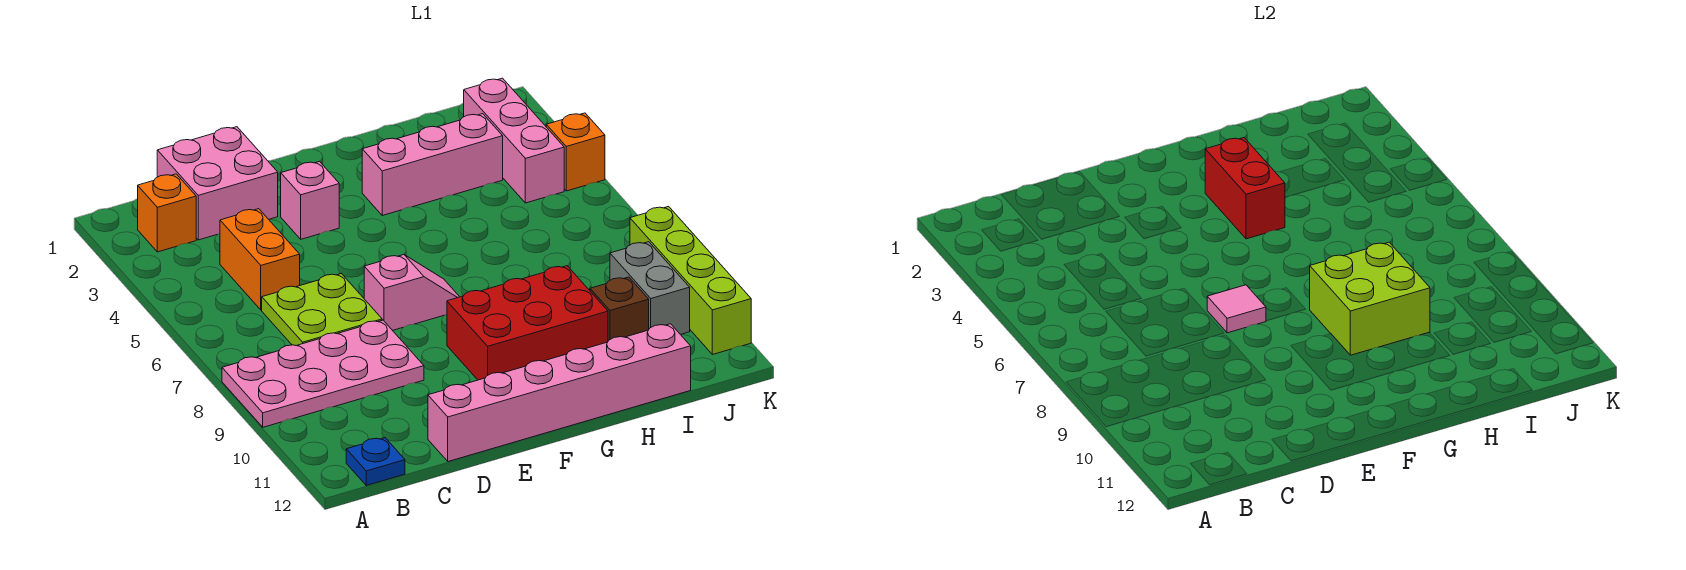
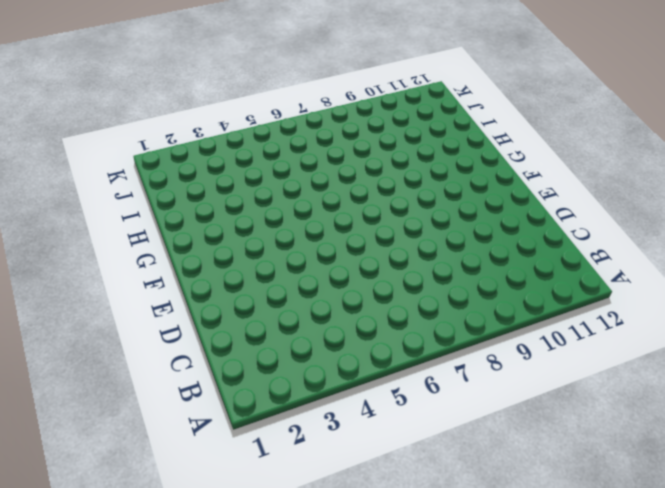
none -> pink 2x4 plate [222,320,424,427]
none -> orange 1x1 brick [138,174,196,252]
none -> blue 1x1 plate [346,438,405,485]

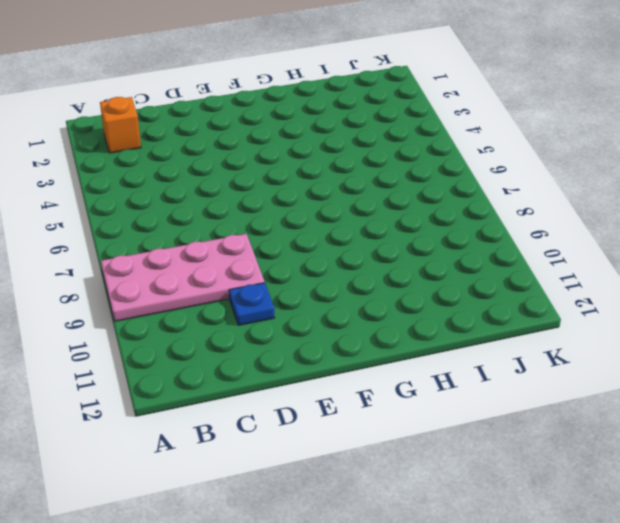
blue 1x1 plate [229,283,275,325] -> blue 1x1 plate moved to [346,438,405,485]
none -> pink 2x2 brick [157,127,278,240]
none -> orange 1x2 brick [220,209,300,310]
none -> lime 2x2 plate [262,274,382,346]

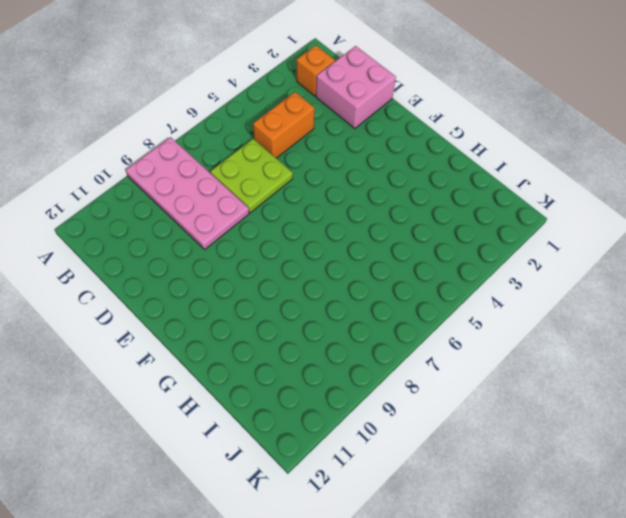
none -> blue 1x1 plate [346,438,405,485]
none -> pink 1x6 brick [428,324,691,462]
none -> pink 1x1 brick [281,161,339,239]

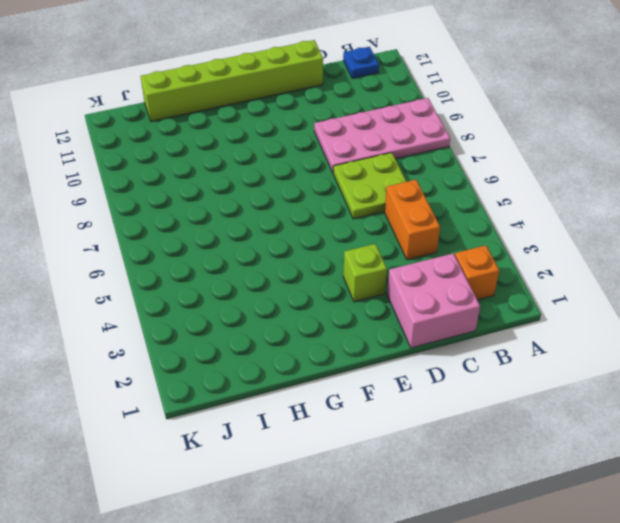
lime 1x6 brick [141,40,323,122] -> pink 1x6 brick [428,324,691,462]
lime 1x1 brick [343,244,387,302] -> pink 1x1 brick [281,161,339,239]
none -> pink 1x2 slope [364,255,459,330]
none -> red 2x3 brick [447,266,608,380]
none -> pink 1x3 brick [362,114,503,215]

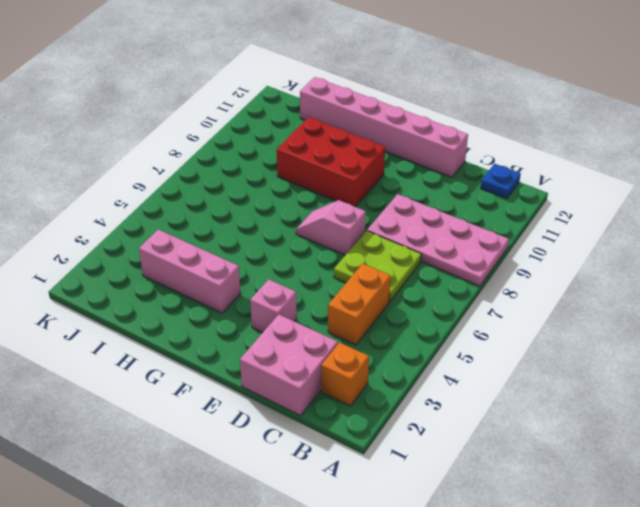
none -> brown 1x1 brick [590,277,649,341]
none -> pink 1x3 brick [464,78,564,203]
none -> grey 1x2 brick [610,242,690,335]

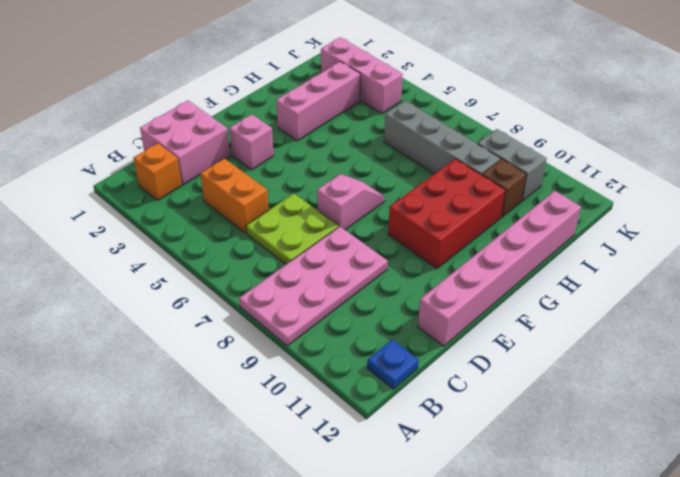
grey 1x4 brick [384,101,501,175] -> none
none -> orange 1x1 brick [546,113,605,191]
none -> lime 1x4 brick [630,207,751,355]
none -> pink 1x1 tile [1207,285,1266,333]

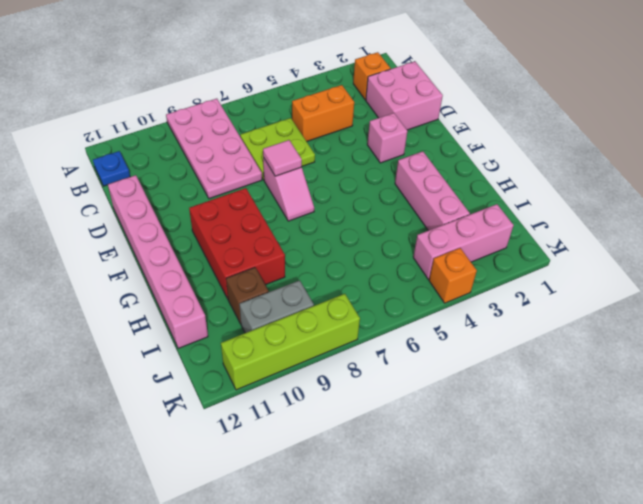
none -> red 1x2 brick [1205,138,1285,239]
none -> lime 2x2 brick [1310,242,1430,355]

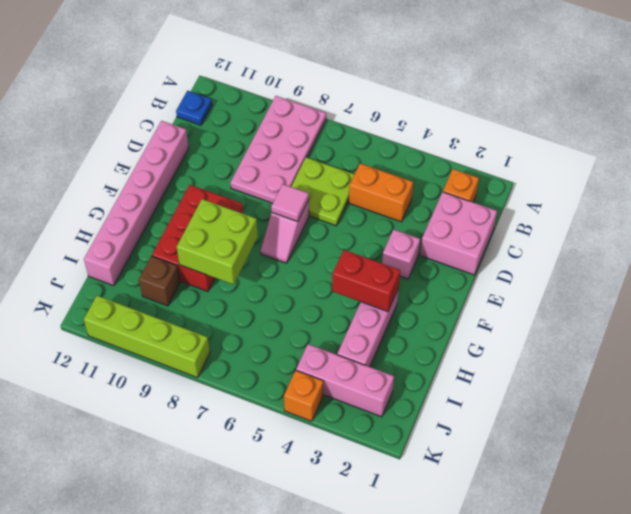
none -> grey 1x2 brick [610,242,690,335]

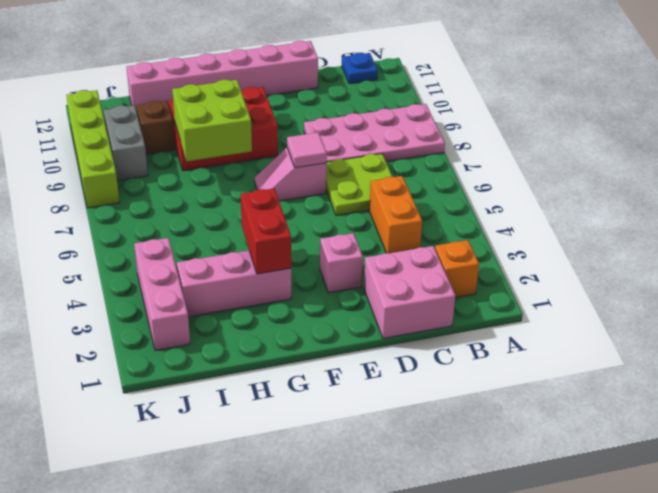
none -> orange 1x1 brick [546,113,605,191]

